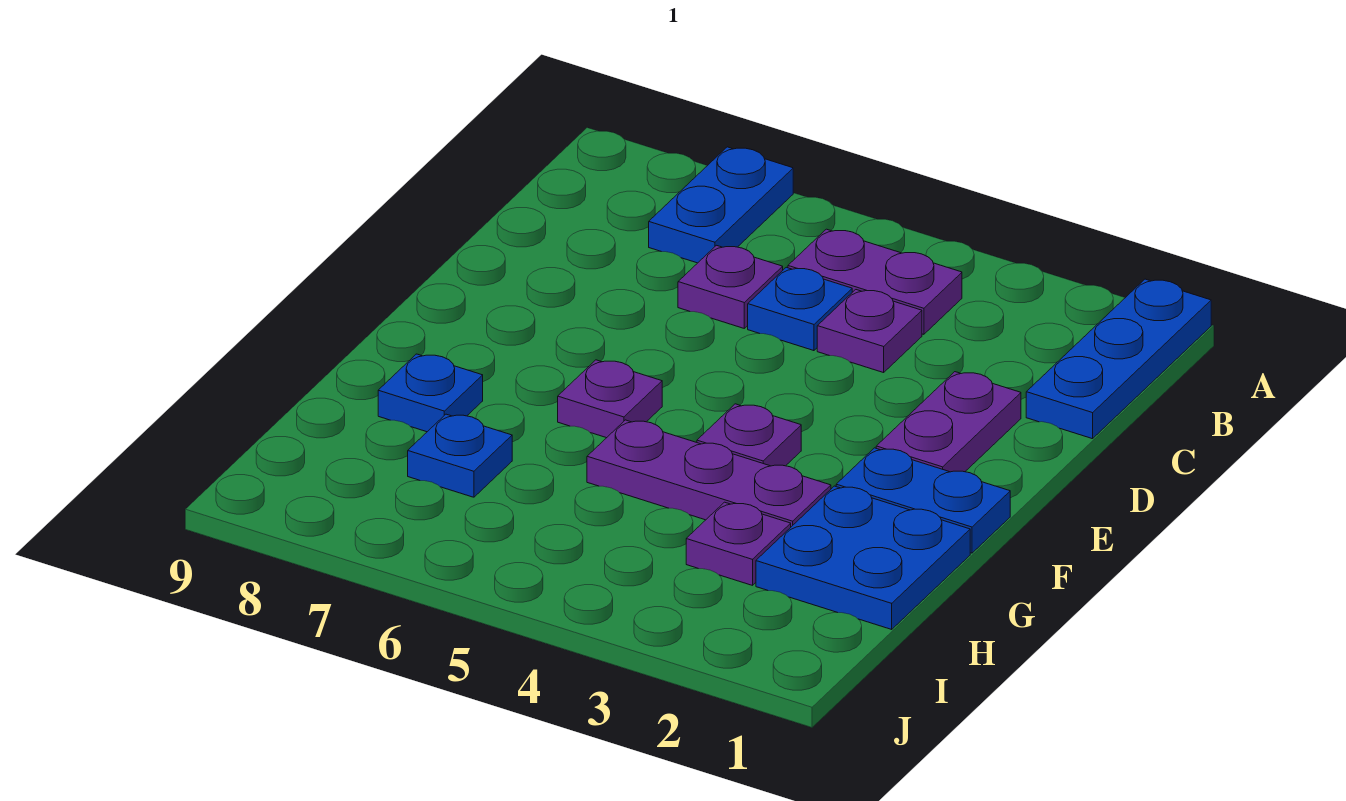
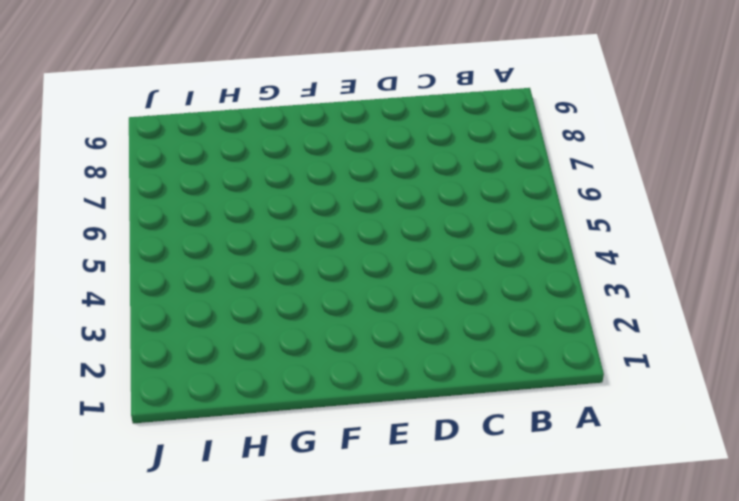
none -> blue 1x3 plate [1026,279,1211,439]
none -> blue 1x2 plate [649,147,793,263]
none -> purple 1x2 plate [788,229,962,334]

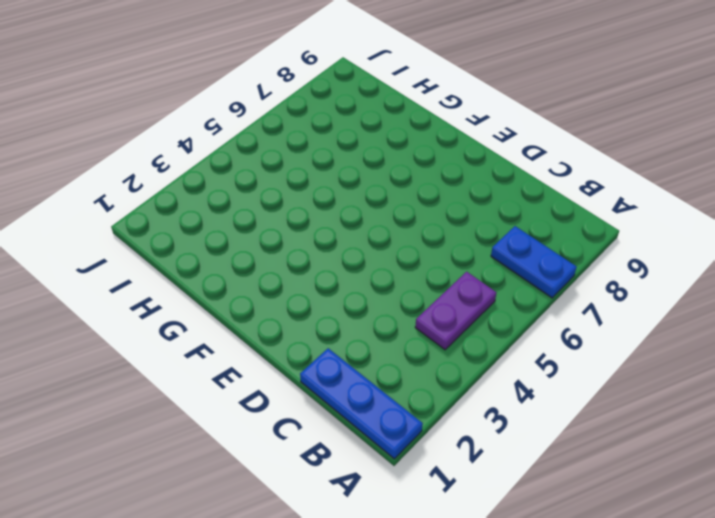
none -> purple 1x1 plate [817,290,922,373]
none -> blue 1x1 plate [748,267,852,351]
none -> purple 1x1 plate [678,245,783,328]

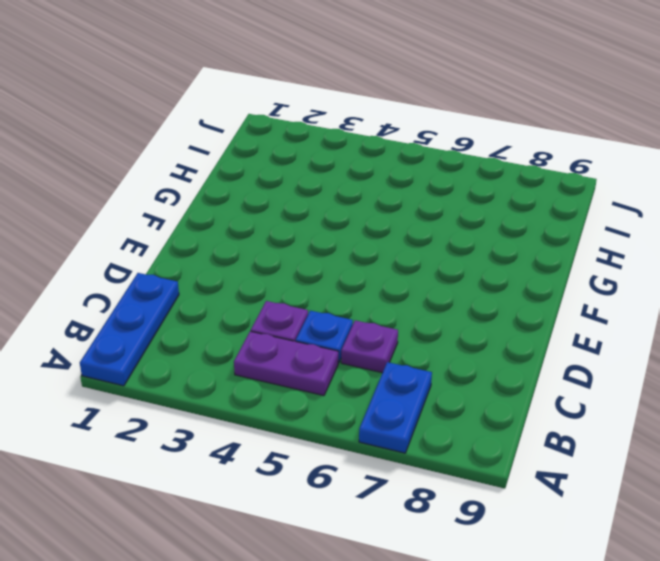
none -> purple 1x2 plate [876,372,1021,472]
none -> blue 1x2 plate [836,448,1010,553]
none -> purple 1x1 plate [697,404,801,466]

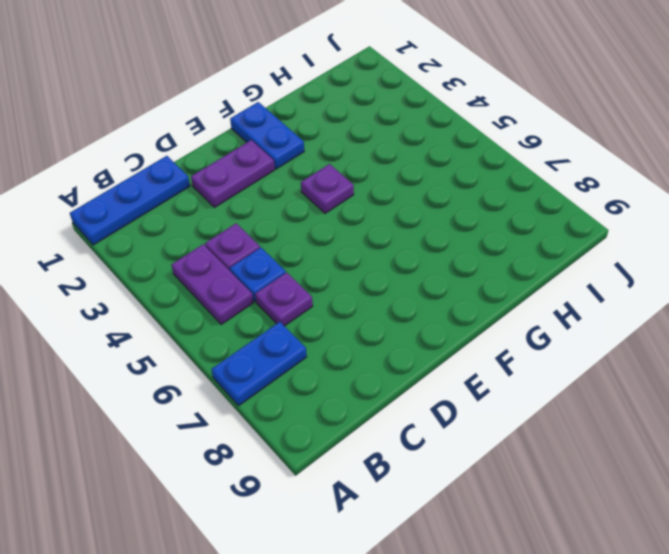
none -> purple 1x1 plate [558,360,662,438]
none -> blue 2x2 plate [756,486,970,629]
none -> purple 1x3 plate [587,420,831,527]

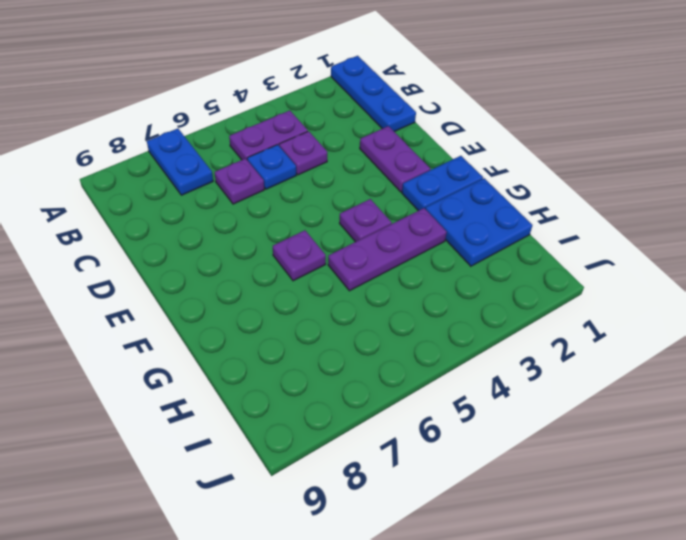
none -> blue 1x1 plate [378,354,483,432]
none -> purple 1x1 plate [686,502,791,585]
none -> blue 1x1 plate [408,414,512,497]

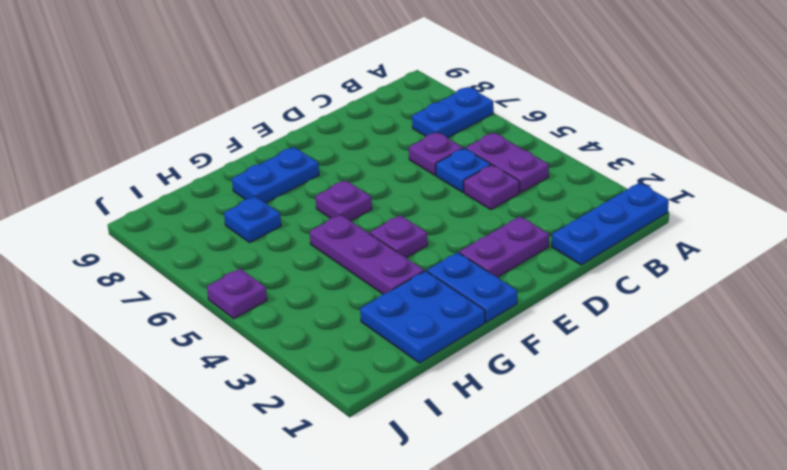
blue 1x2 plate [232,147,319,203] -> blue 1x1 plate [378,354,483,432]
purple 1x1 plate [207,269,267,319] -> purple 1x1 plate moved to [686,502,791,585]

